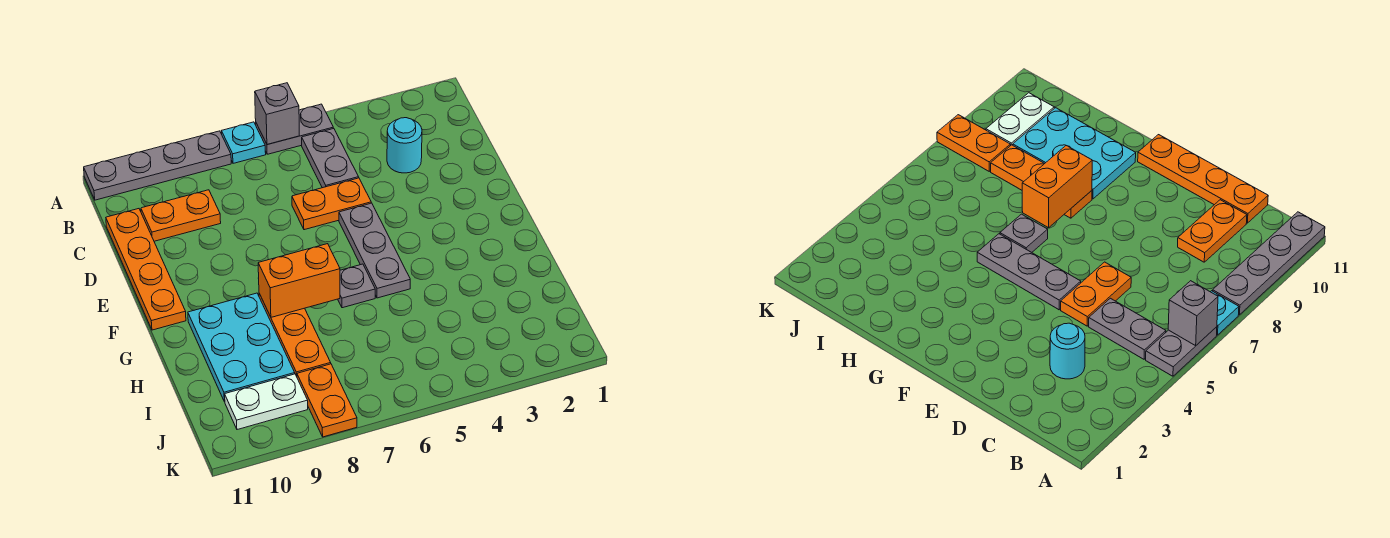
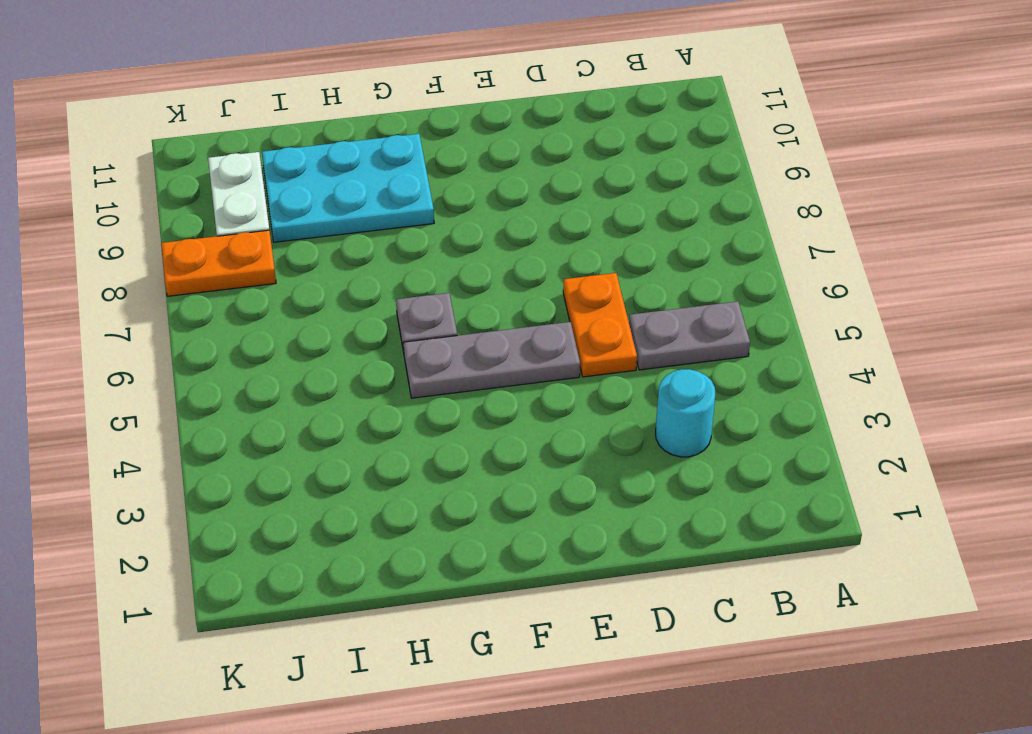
none -> grey 1x2 plate [256,104,333,154]
none -> cyan 1x1 plate [222,122,266,163]
none -> grey 1x4 plate [84,131,231,200]

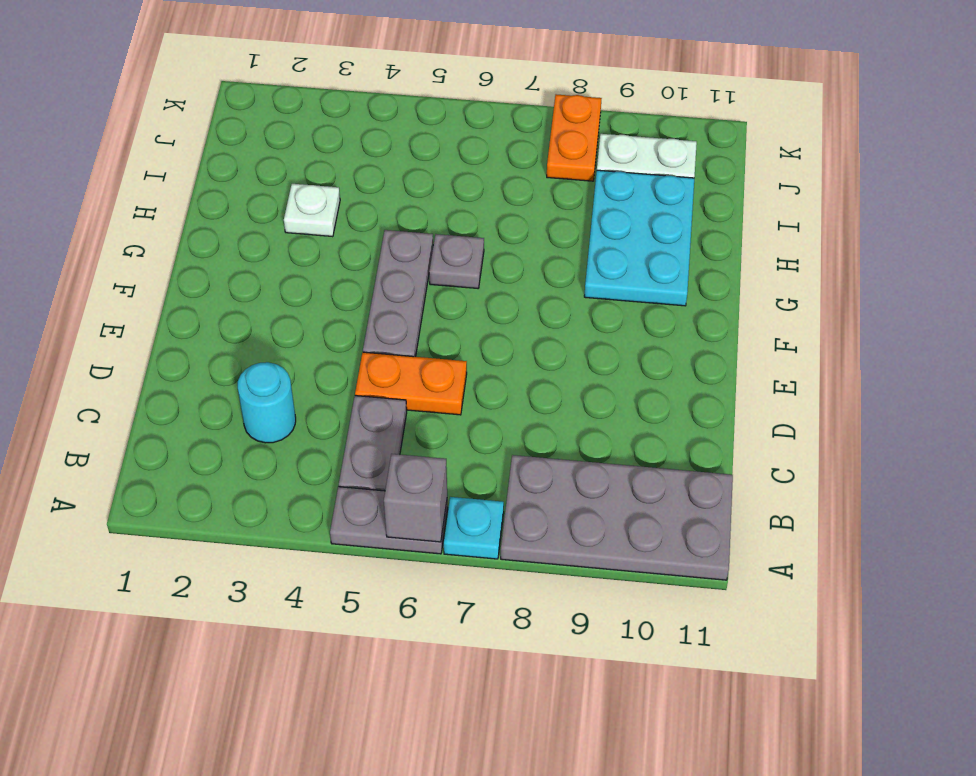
grey 2x4 plate [501,455,733,580] -> grey 1x4 plate [84,131,231,200]
white 1x1 plate [284,184,340,237] -> none
none -> orange 1x2 plate [141,190,221,241]
none -> orange 1x4 plate [106,209,186,330]
none -> orange 1x3 plate [259,294,331,377]

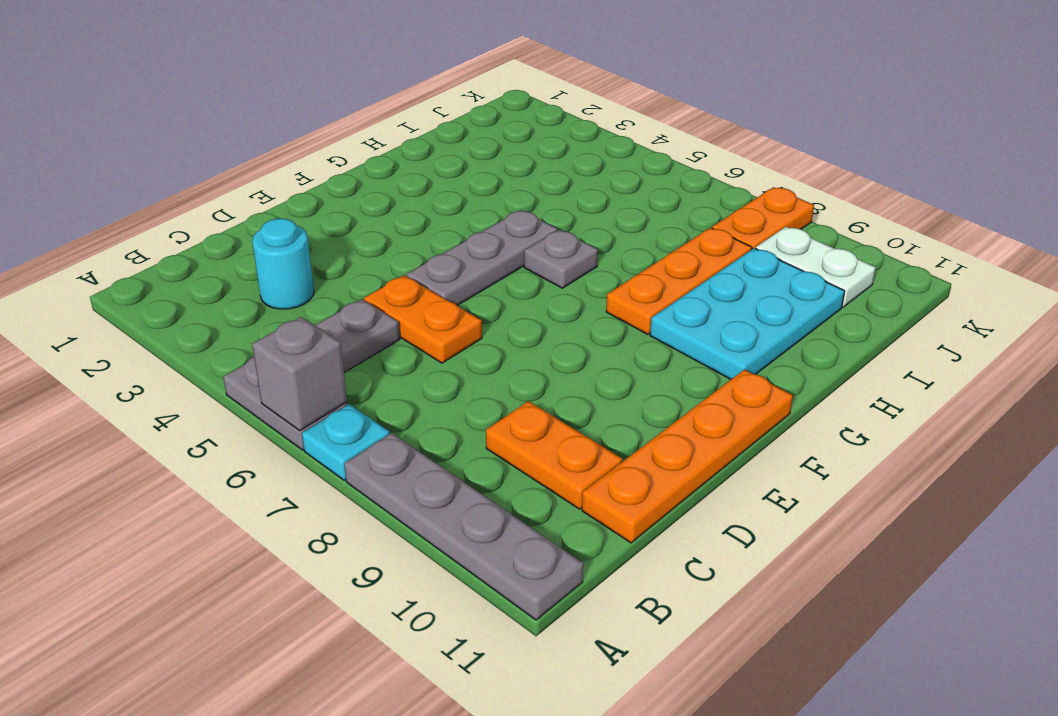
none -> orange 1x2 brick [258,244,340,317]

